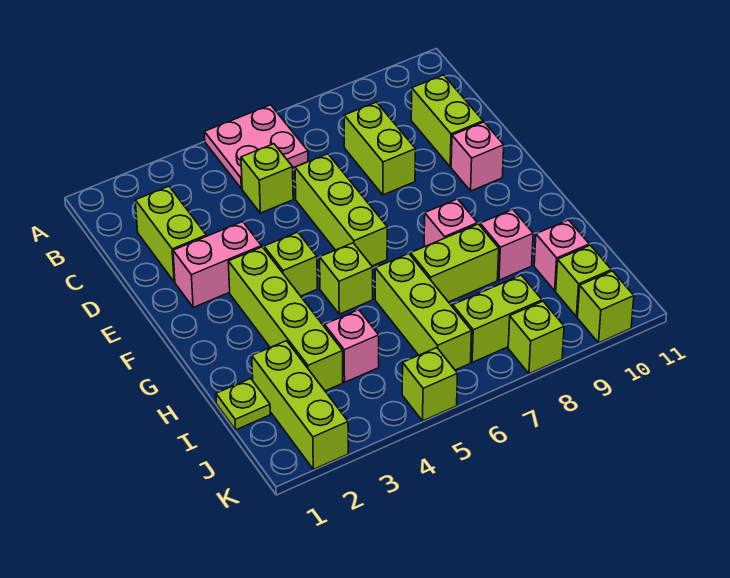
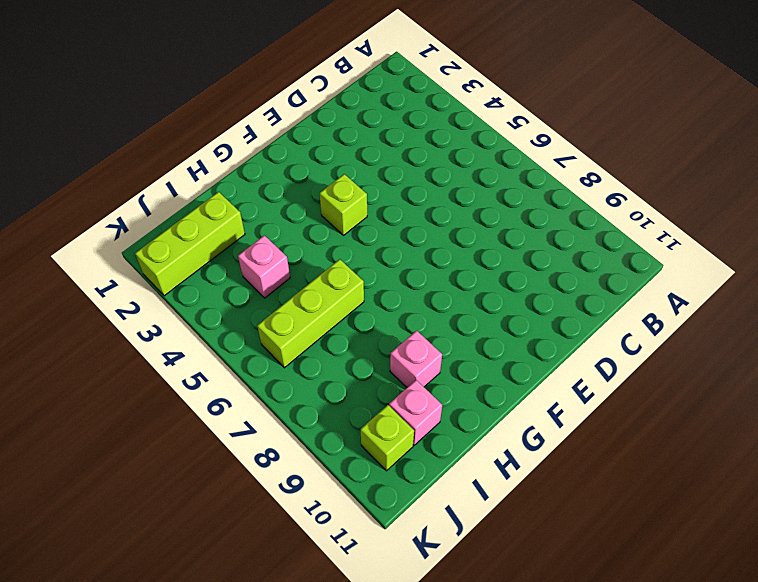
none -> pink 2x2 plate [204,105,308,189]
none -> lime 1x2 brick [135,186,206,282]
none -> lime 1x1 brick [241,144,293,213]

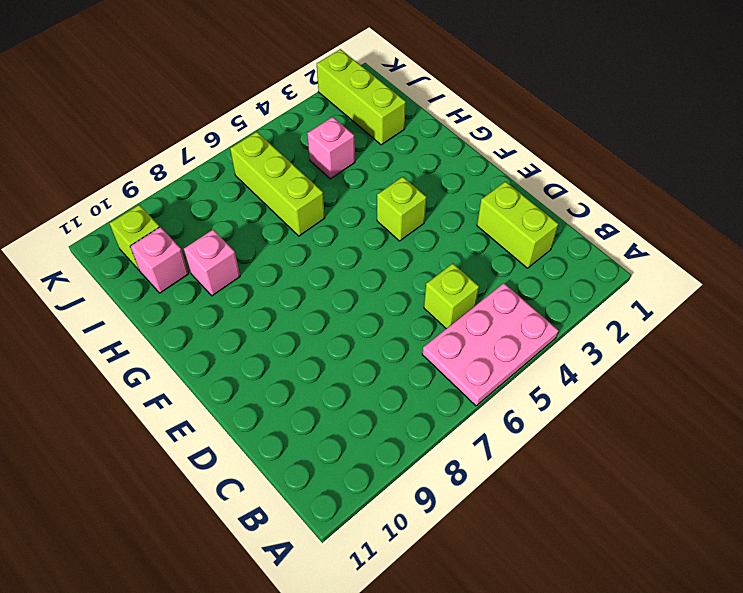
pink 2x3 plate [422,283,559,406] -> pink 2x2 plate [204,105,308,189]
none -> lime 1x2 brick [344,102,416,195]
none -> lime 1x2 brick [411,75,483,167]
none -> lime 1x3 brick [295,154,387,266]

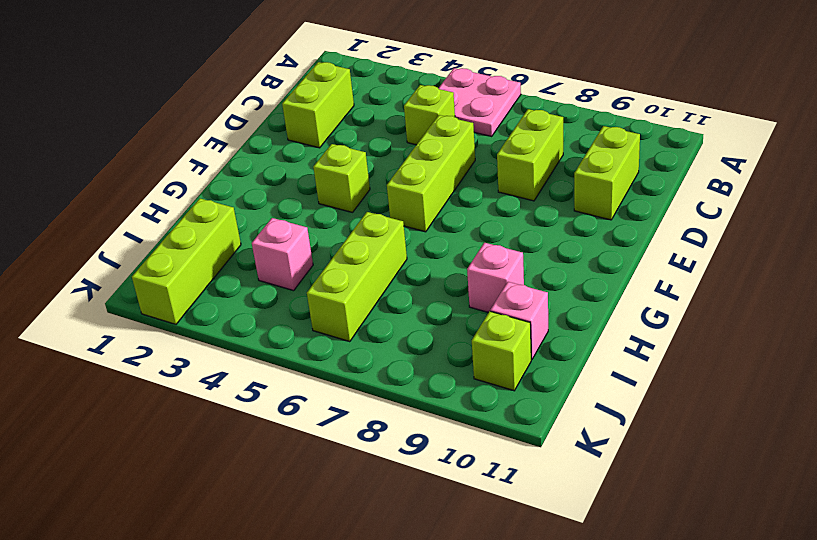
none -> pink 1x2 brick [173,222,261,307]
none -> pink 1x1 brick [451,122,504,191]
none -> lime 1x4 brick [228,247,343,391]

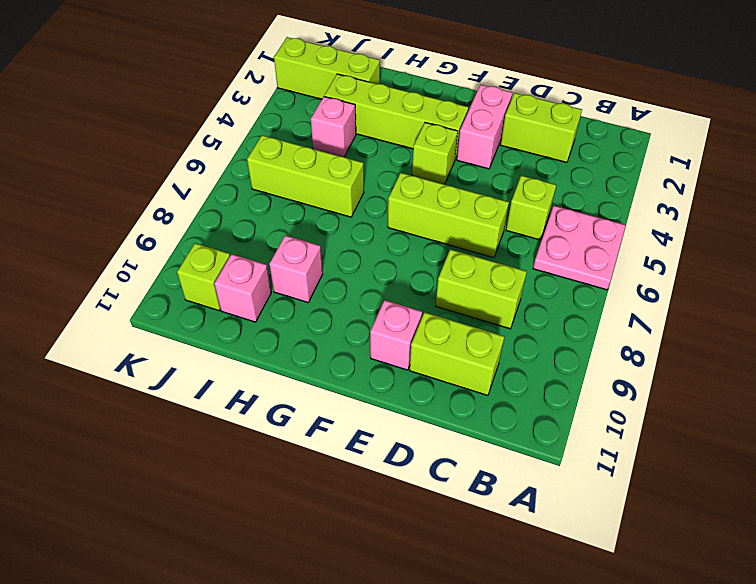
none -> lime 1x1 brick [320,243,373,314]
none -> pink 1x1 brick [424,199,478,246]
none -> lime 1x2 brick [411,224,499,302]

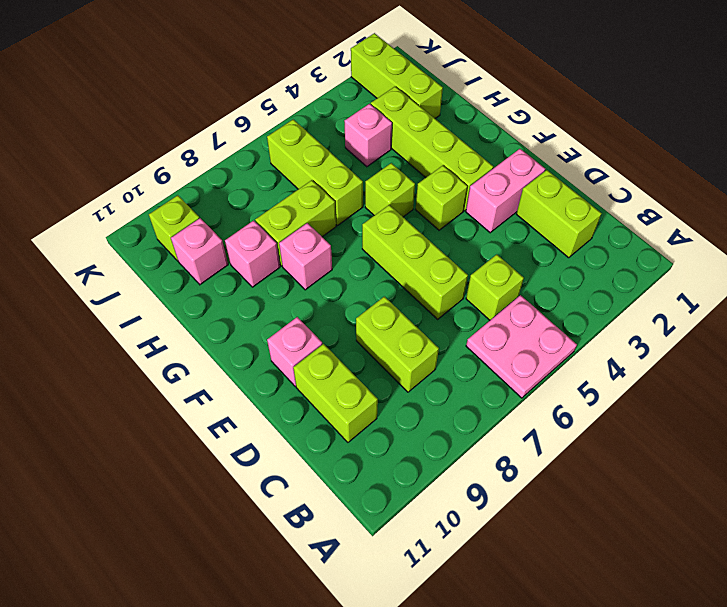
none -> lime 1x1 plate [216,379,270,430]
none -> lime 1x2 brick [453,275,542,362]
none -> lime 1x1 brick [402,348,458,421]

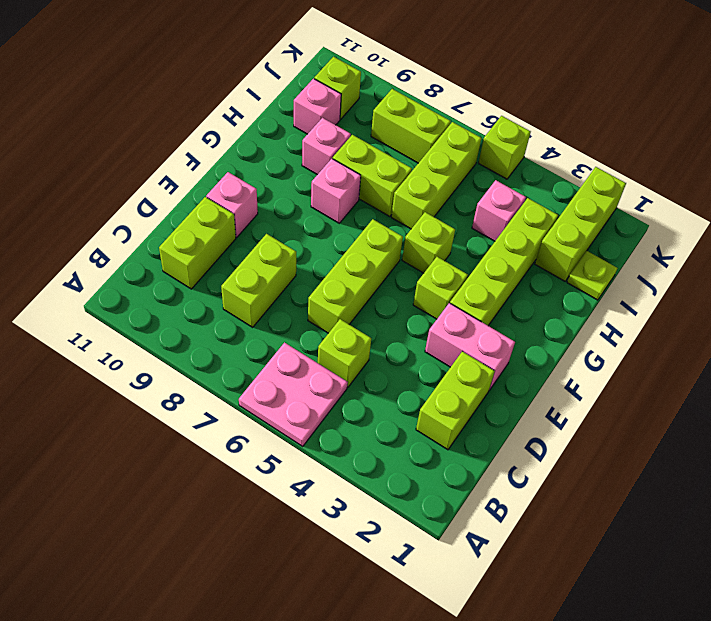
none -> lime 1x1 brick [508,301,564,374]
none -> lime 1x1 brick [578,271,634,343]

